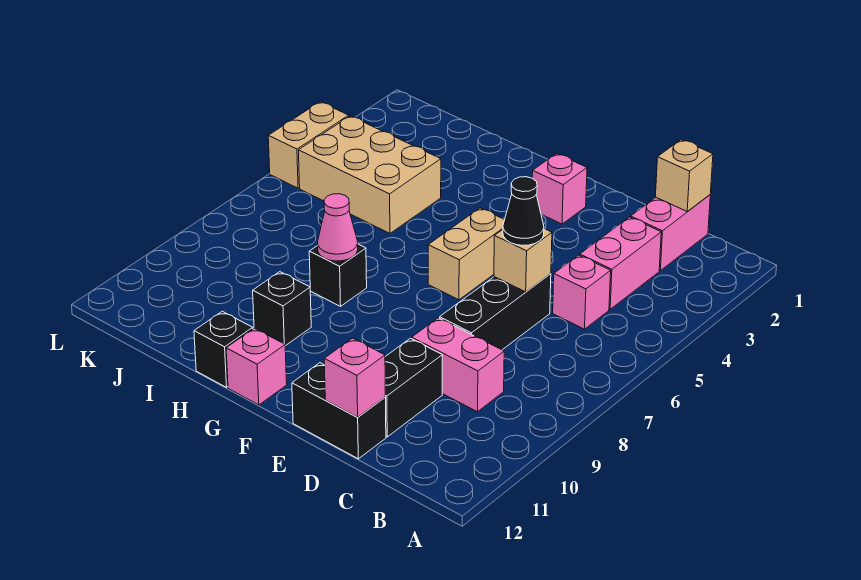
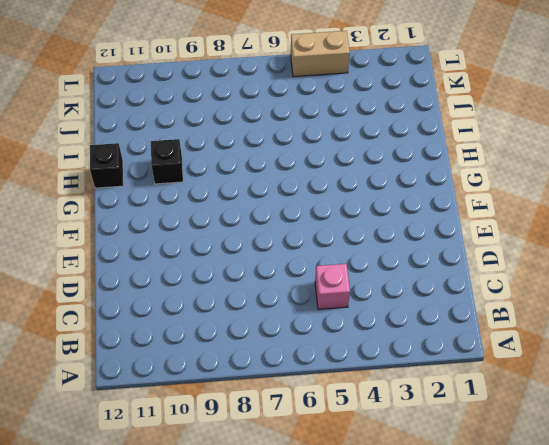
none -> pink 1x2 brick [631,195,710,271]
none -> pink 1x2 brick [580,217,661,309]
none -> pink 1x2 brick [412,318,504,412]

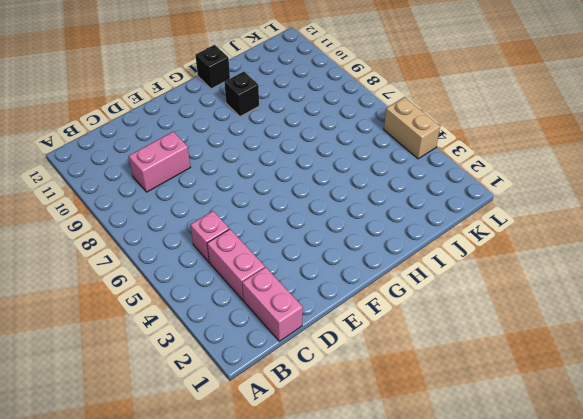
none -> black 1x3 brick [440,274,551,350]
none -> black 1x2 brick [385,338,442,437]
none -> black 1x2 brick [292,363,386,459]

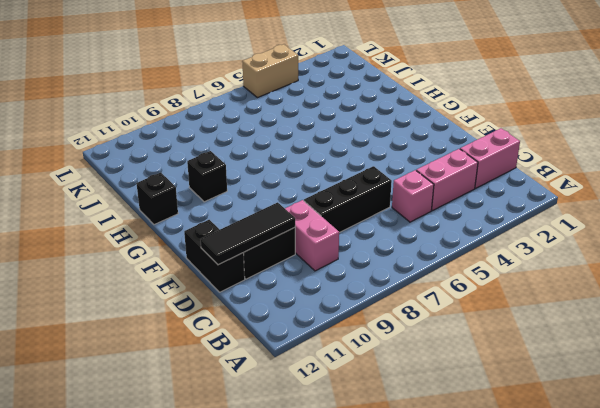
black 1x3 tile [201,202,295,265] -> pink 1x1 brick [324,338,385,417]
none -> pink 1x1 brick [532,154,587,224]
none -> tan 1x2 brick [428,208,504,300]
none -> pink 1x1 brick [226,328,287,405]

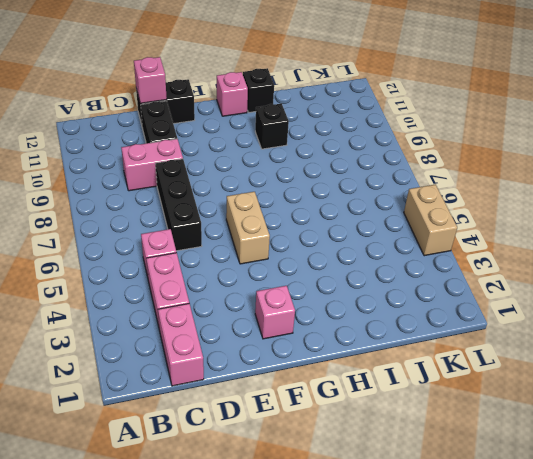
none -> black 1x1 brick [309,244,367,306]
none -> tan 2x3 brick [298,116,441,233]
none -> tan 1x1 brick [656,140,713,212]

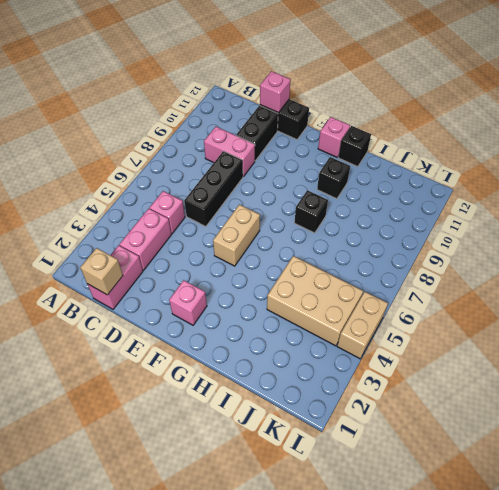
none -> tan 1x1 brick [494,229,552,292]
none -> pink 1x1 cone [318,194,358,261]
none -> black 1x1 cone [503,177,544,245]

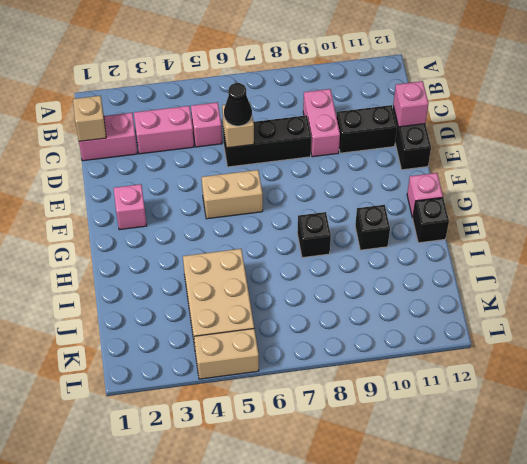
none -> pink 1x1 cone [318,194,358,261]

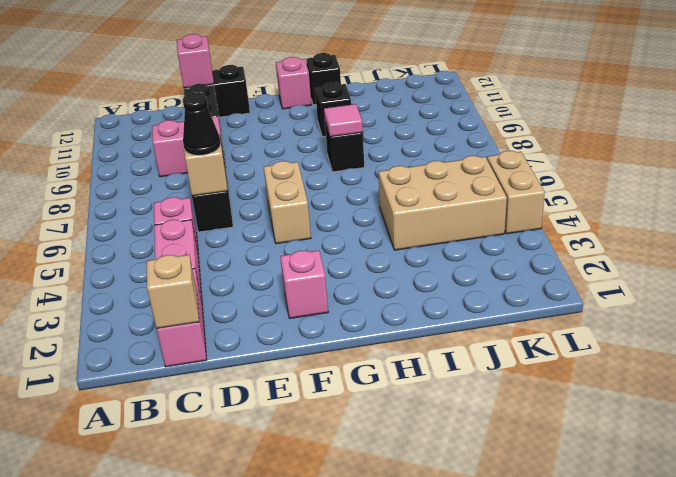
pink 1x1 tile [324,104,363,137] -> pink 1x1 cone [318,194,358,261]

